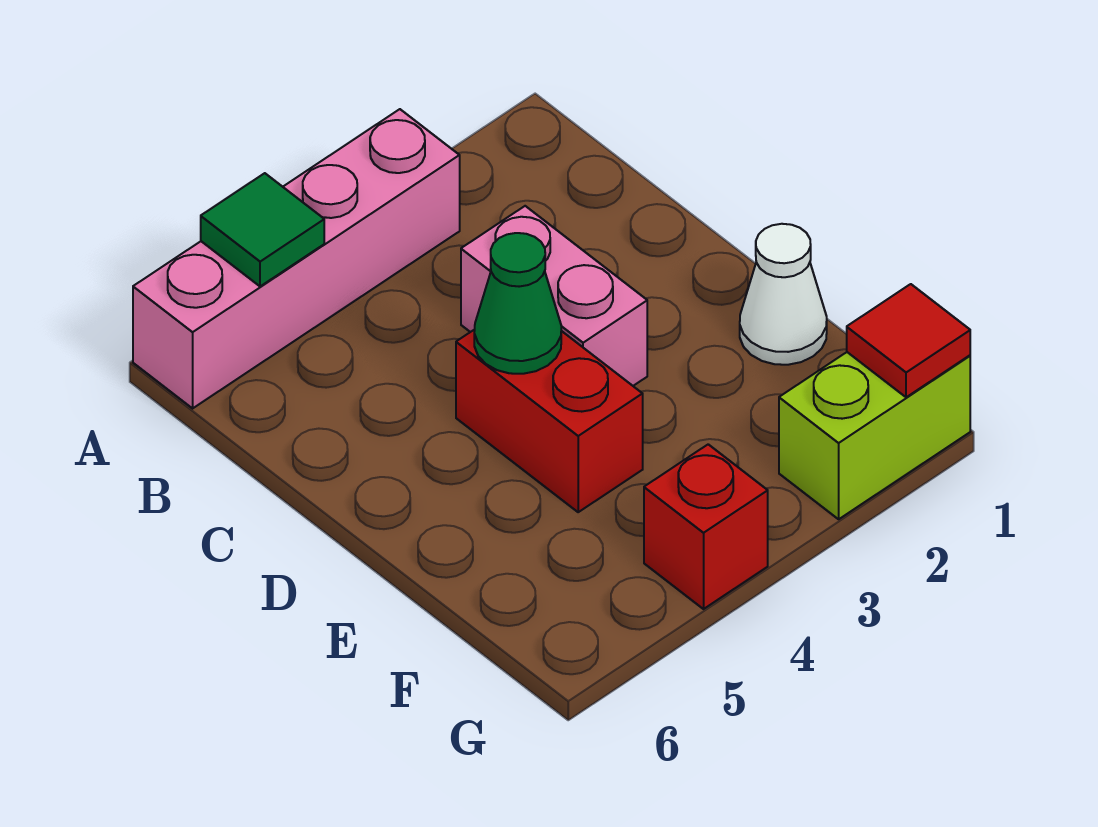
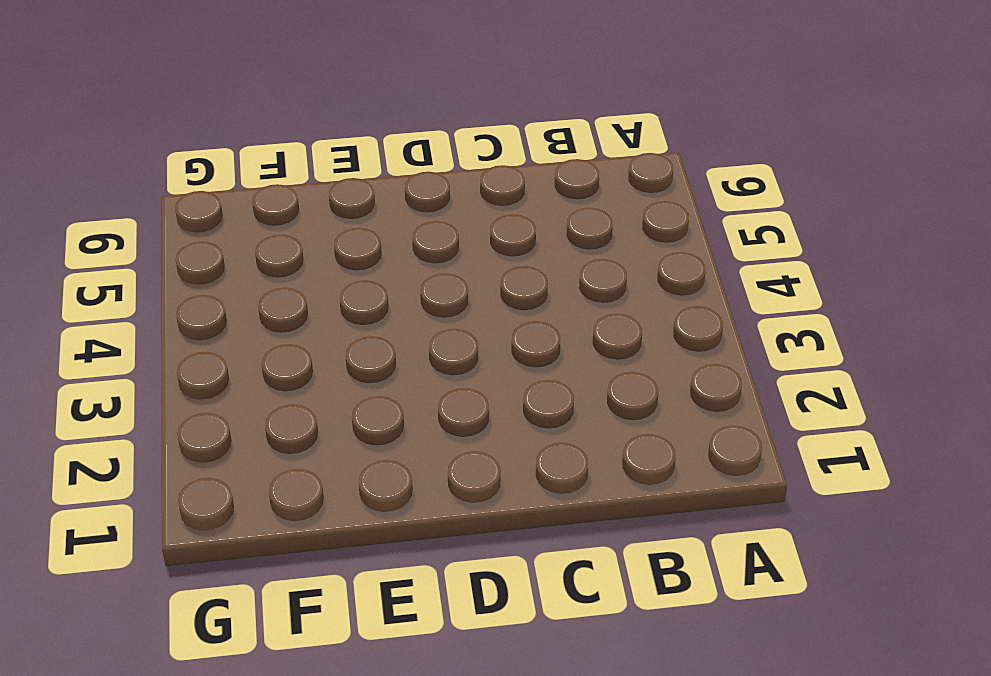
none -> pink 1x4 brick [133,109,460,408]
none -> pink 1x2 brick [461,206,647,386]

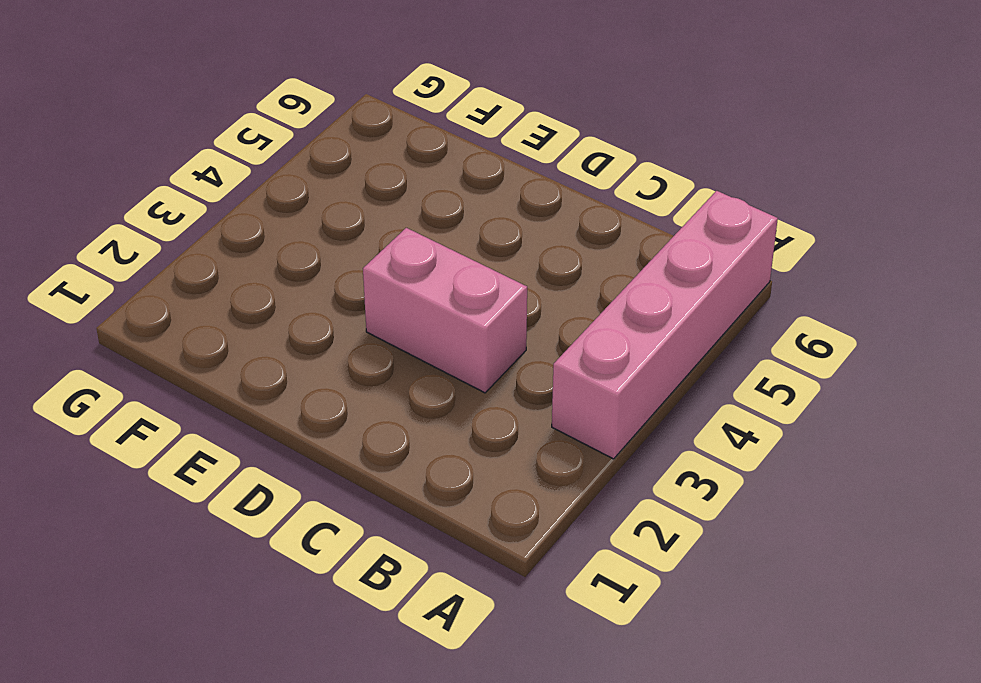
none -> red 1x2 brick [456,329,643,512]
none -> white 1x1 cone [740,224,827,365]

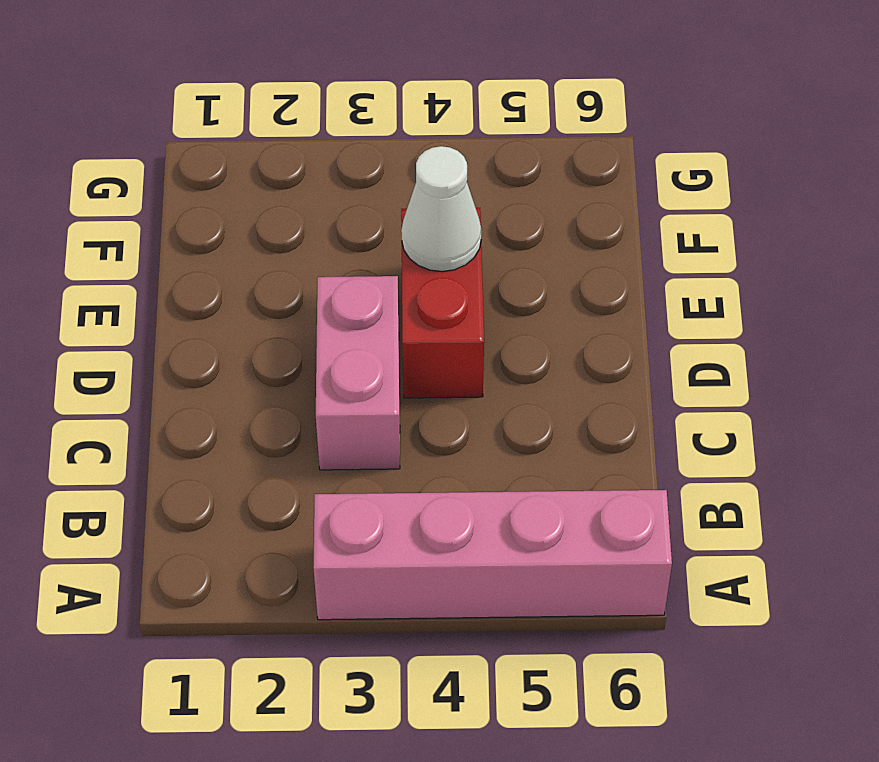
white 1x1 cone [401,146,481,272] -> white 1x1 cone moved to [740,224,827,365]
none -> lime 1x2 brick [779,352,970,519]
none -> red 1x1 brick [644,444,768,609]

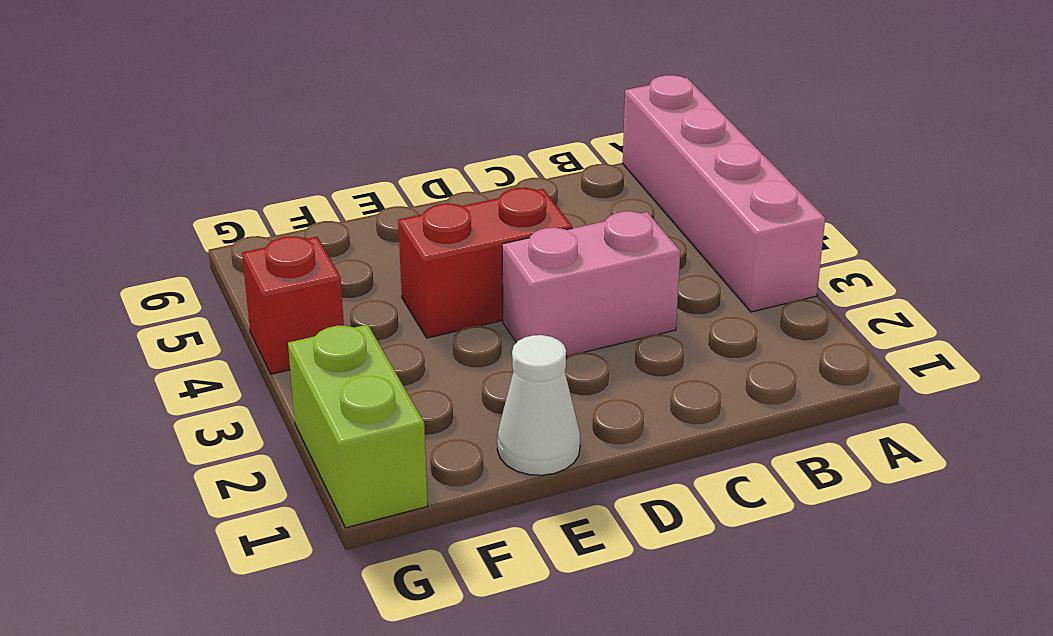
none -> green 1x1 tile [201,173,324,286]
none -> green 1x1 cone [474,233,561,374]

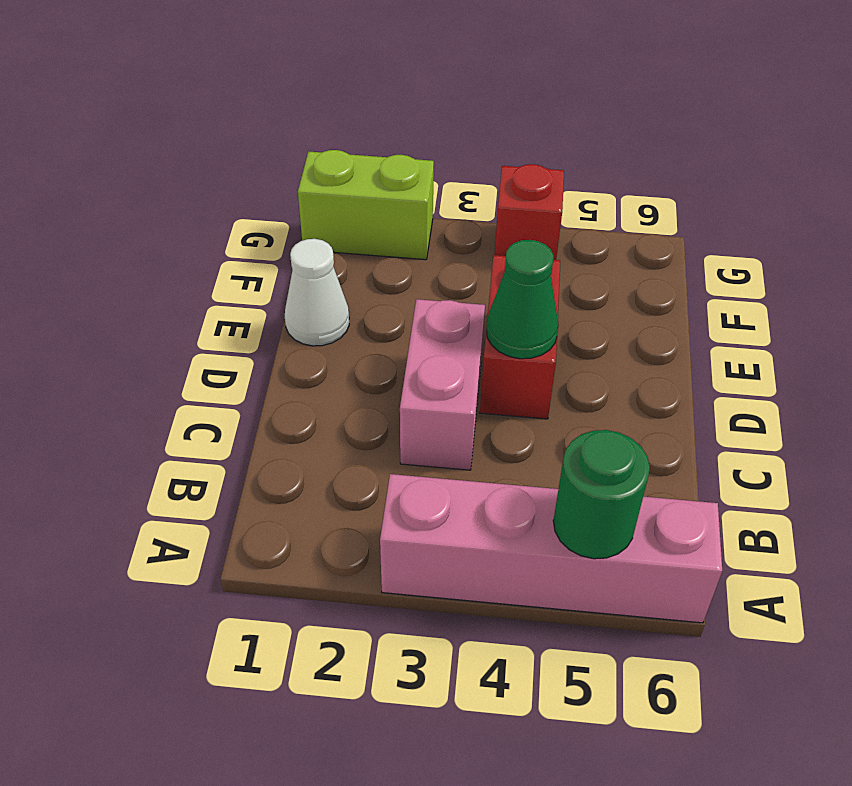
green 1x1 round brick [553,430,650,559] -> green 1x1 tile [201,173,324,286]
none -> red 1x1 tile [847,284,970,397]

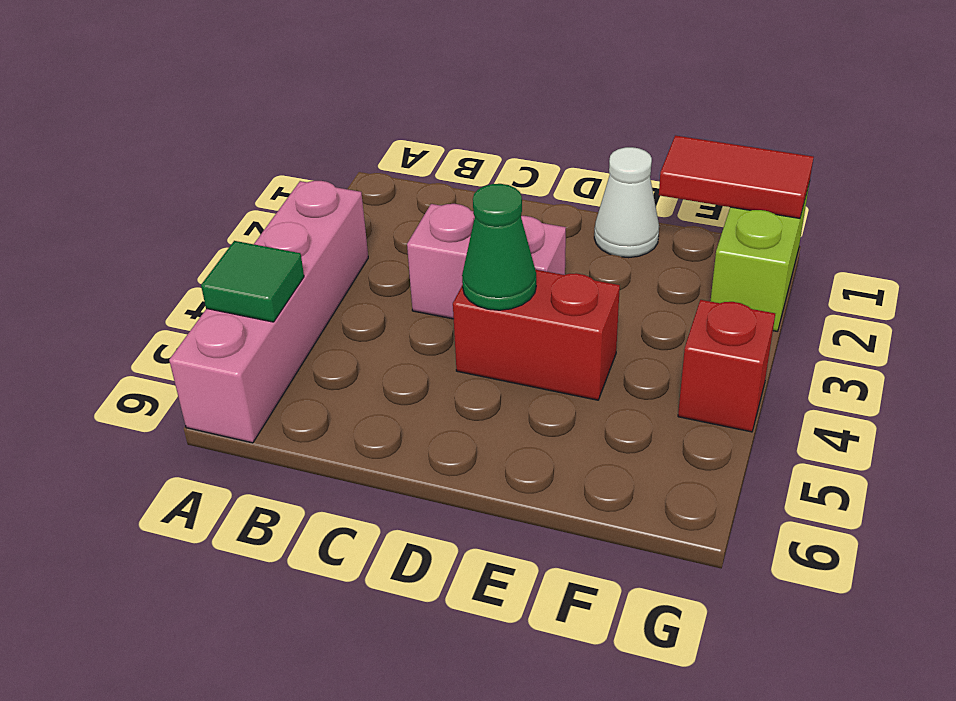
red 1x2 tile [659,135,814,218] -> red 1x1 tile [847,284,970,397]

